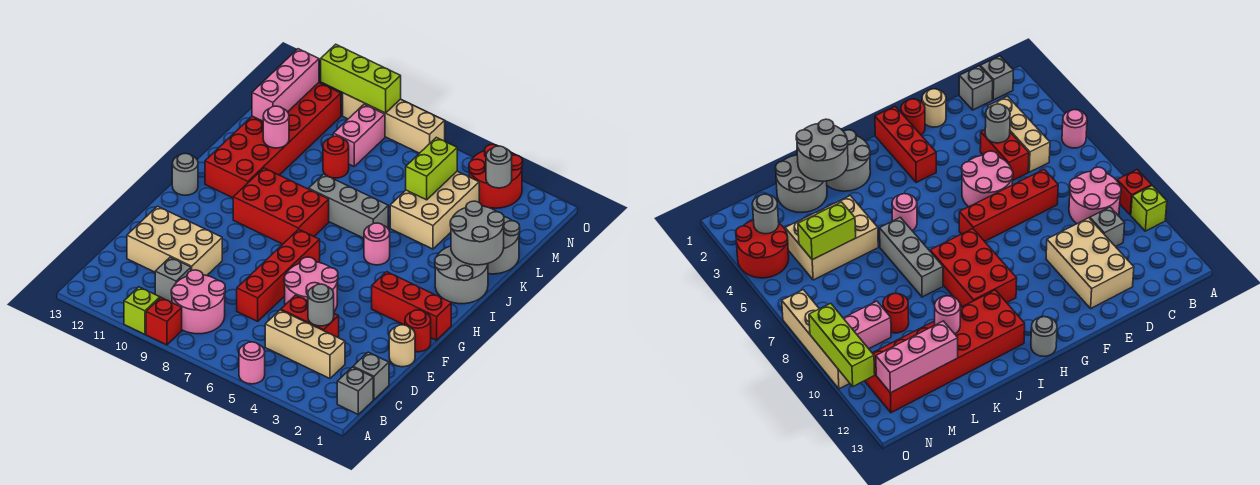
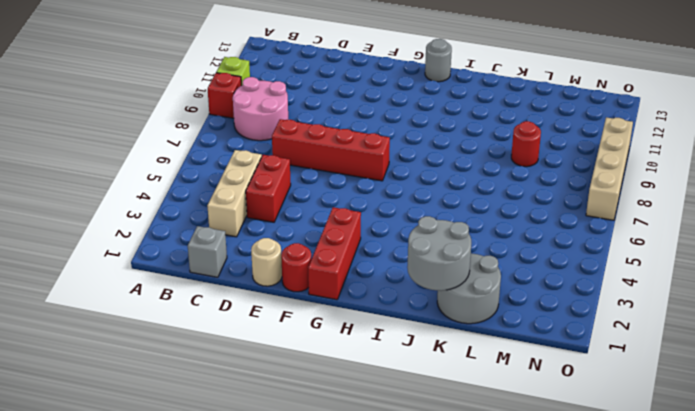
none -> pink 1x1 round brick [239,342,265,384]
none -> grey 1x1 brick [337,367,373,414]
none -> grey 1x1 brick [155,257,191,302]
none -> tan 2x3 brick [127,206,222,275]

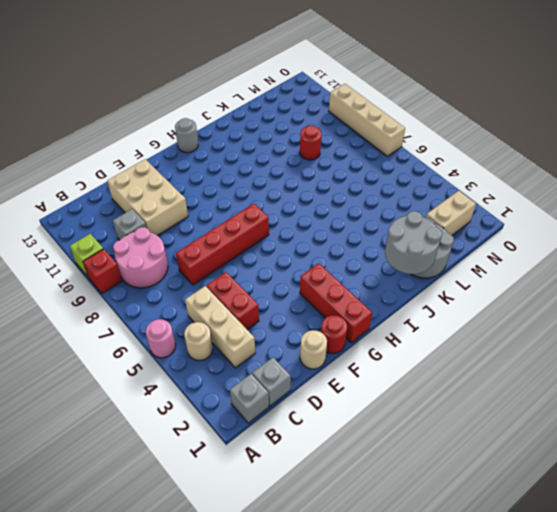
tan 1x1 round brick [184,322,213,361] -> none
tan 1x2 brick [426,191,476,235] -> none
none -> pink 2x2 round brick [284,257,338,311]
none -> red 2x3 brick [233,168,329,244]
none -> grey 2x2 round brick [435,246,488,304]
none -> pink 1x1 round brick [364,223,390,265]

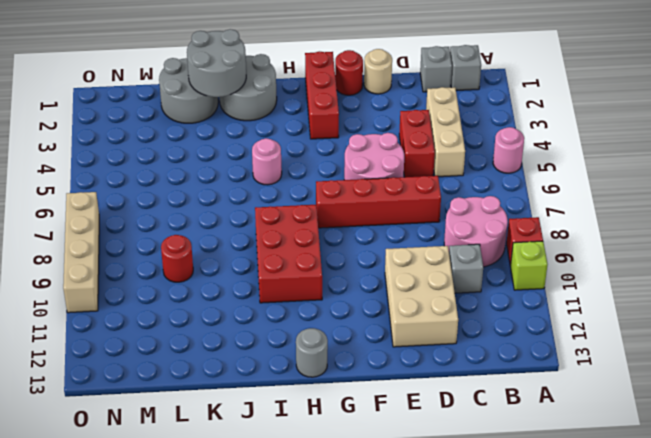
none -> red 2x6 brick [205,83,341,198]
none -> grey 1x3 brick [309,174,388,238]
none -> tan 2x3 brick [390,171,479,249]
none -> pink 1x2 brick [333,104,385,166]

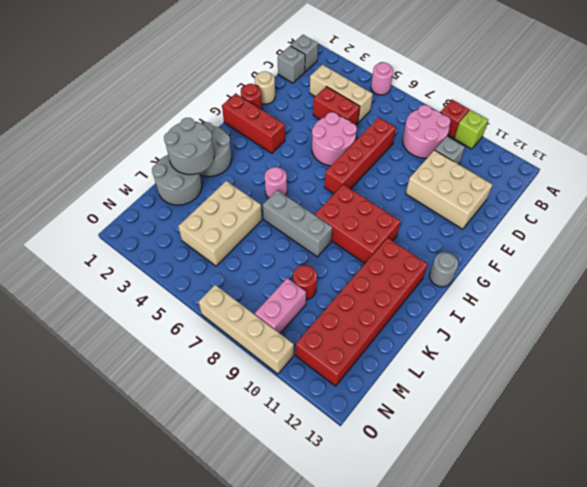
none -> red 2x2 round brick [469,145,523,208]
none -> grey 1x1 round brick [308,284,334,326]
none -> pink 1x1 round brick [263,106,289,148]
none -> lime 1x2 brick [406,137,457,200]

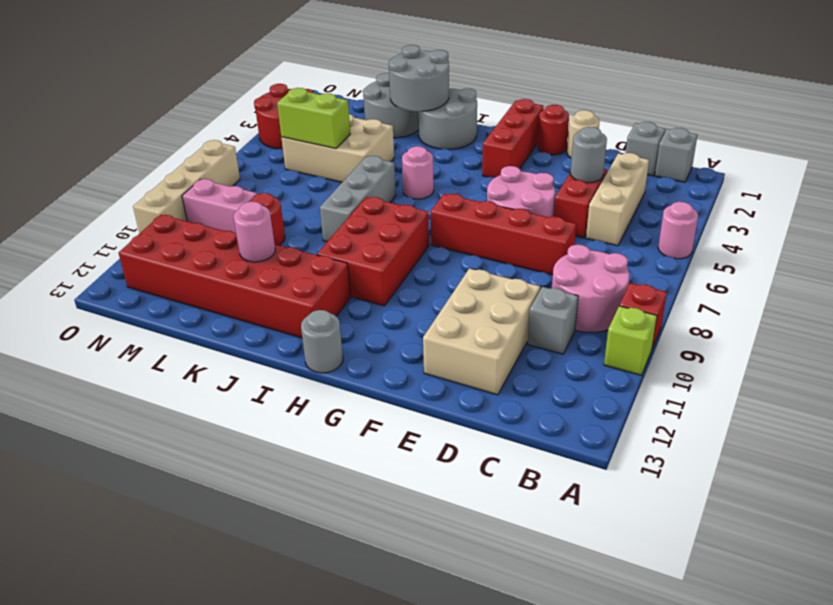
none -> pink 1x3 brick [252,49,319,121]
none -> grey 1x1 round brick [486,146,512,188]
none -> lime 1x3 brick [321,44,401,113]

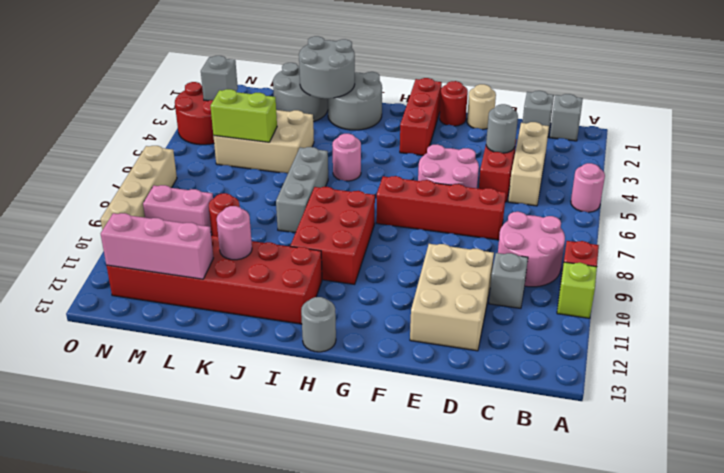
grey 1x1 brick [201,56,238,101] -> grey 1x1 round brick [486,146,512,188]
none -> lime 1x3 brick [321,44,401,113]

